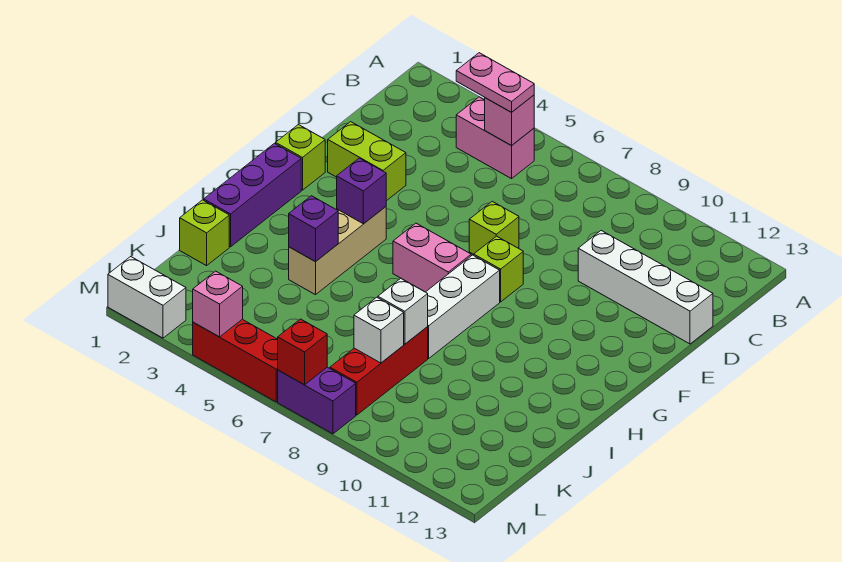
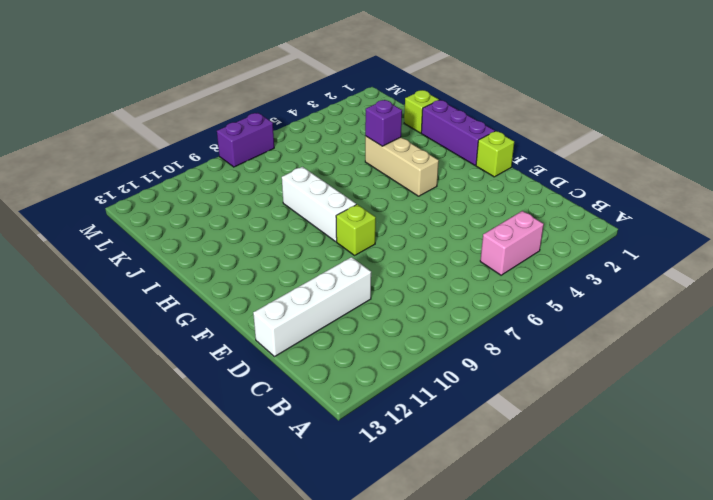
none -> lime 1x2 brick [328,122,406,201]
none -> lime 1x1 brick [469,201,519,254]
none -> pink 1x2 brick [393,223,471,292]

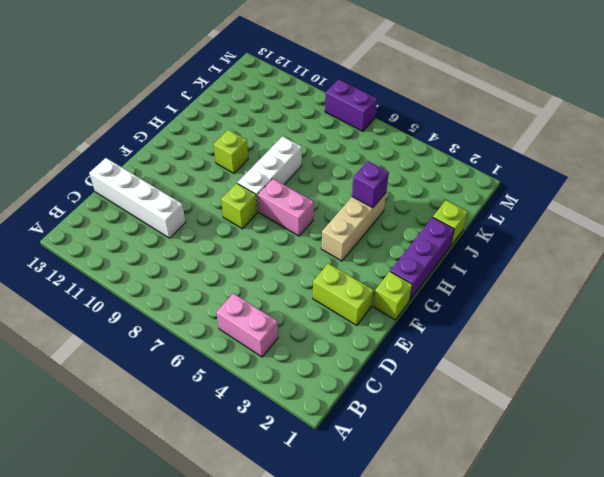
lime 1x1 brick [214,130,248,173] -> lime 1x1 brick moved to [469,201,519,254]
none -> red 1x3 brick [330,327,428,415]
none -> white 1x2 brick [108,257,186,338]
none -> red 1x3 brick [193,319,278,402]

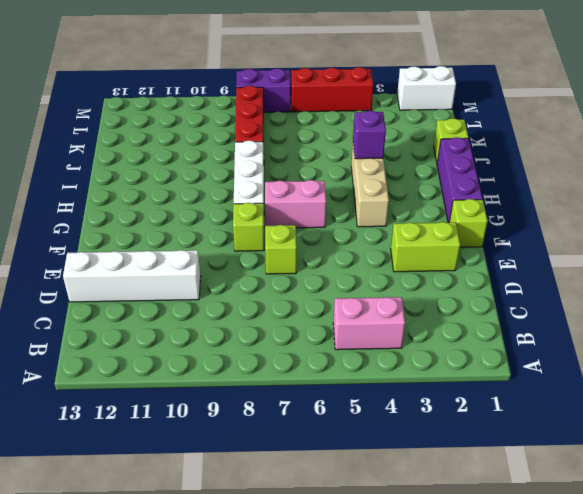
none -> pink 1x1 brick [485,95,534,146]
none -> purple 1x1 brick [337,158,386,224]
none -> white 1x1 brick [378,278,428,344]

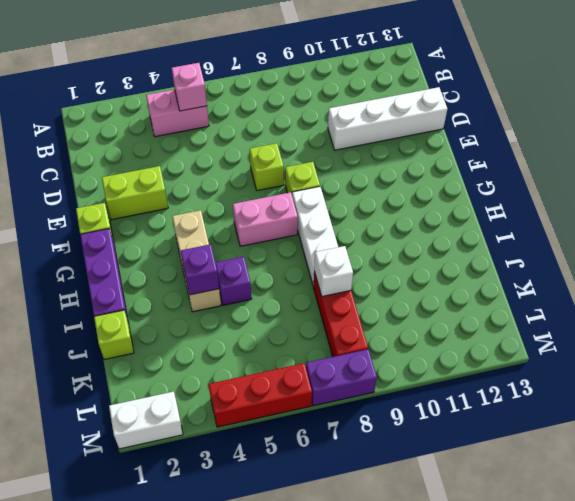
purple 1x1 brick [215,257,252,305] -> purple 1x1 brick moved to [337,158,386,224]
none -> white 1x1 brick [354,297,404,363]
none -> pink 1x1 brick [193,271,243,337]
none -> red 1x1 brick [278,319,327,385]

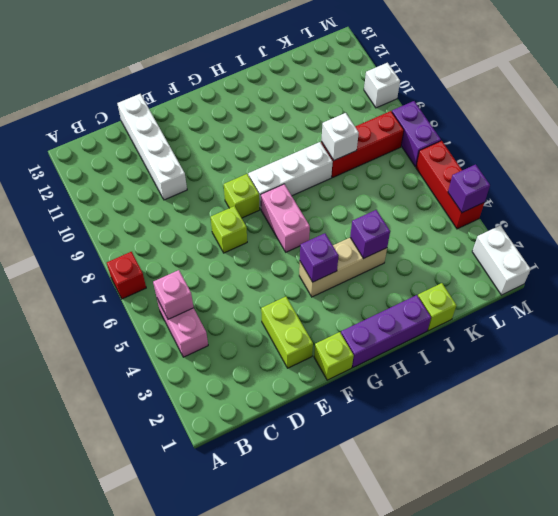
red 1x1 brick [107,252,146,299] -> red 1x1 brick moved to [278,319,327,385]
purple 1x1 brick [448,164,490,213] -> pink 1x1 brick [193,271,243,337]
white 1x1 brick [364,63,400,108] -> white 1x1 brick moved to [354,297,404,363]
none -> pink 1x2 plate [456,53,534,112]

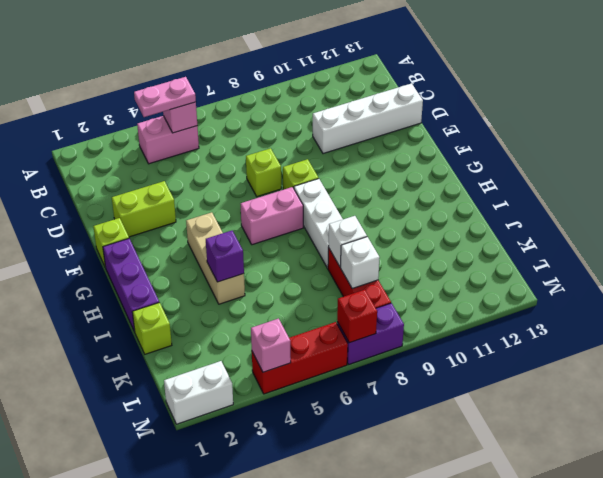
none -> purple 1x1 brick [337,158,386,224]

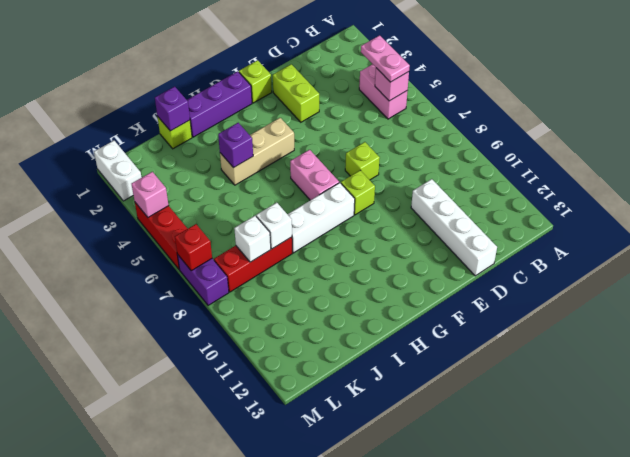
purple 1x1 brick [155,86,190,131] -> purple 1x1 brick moved to [337,158,386,224]

